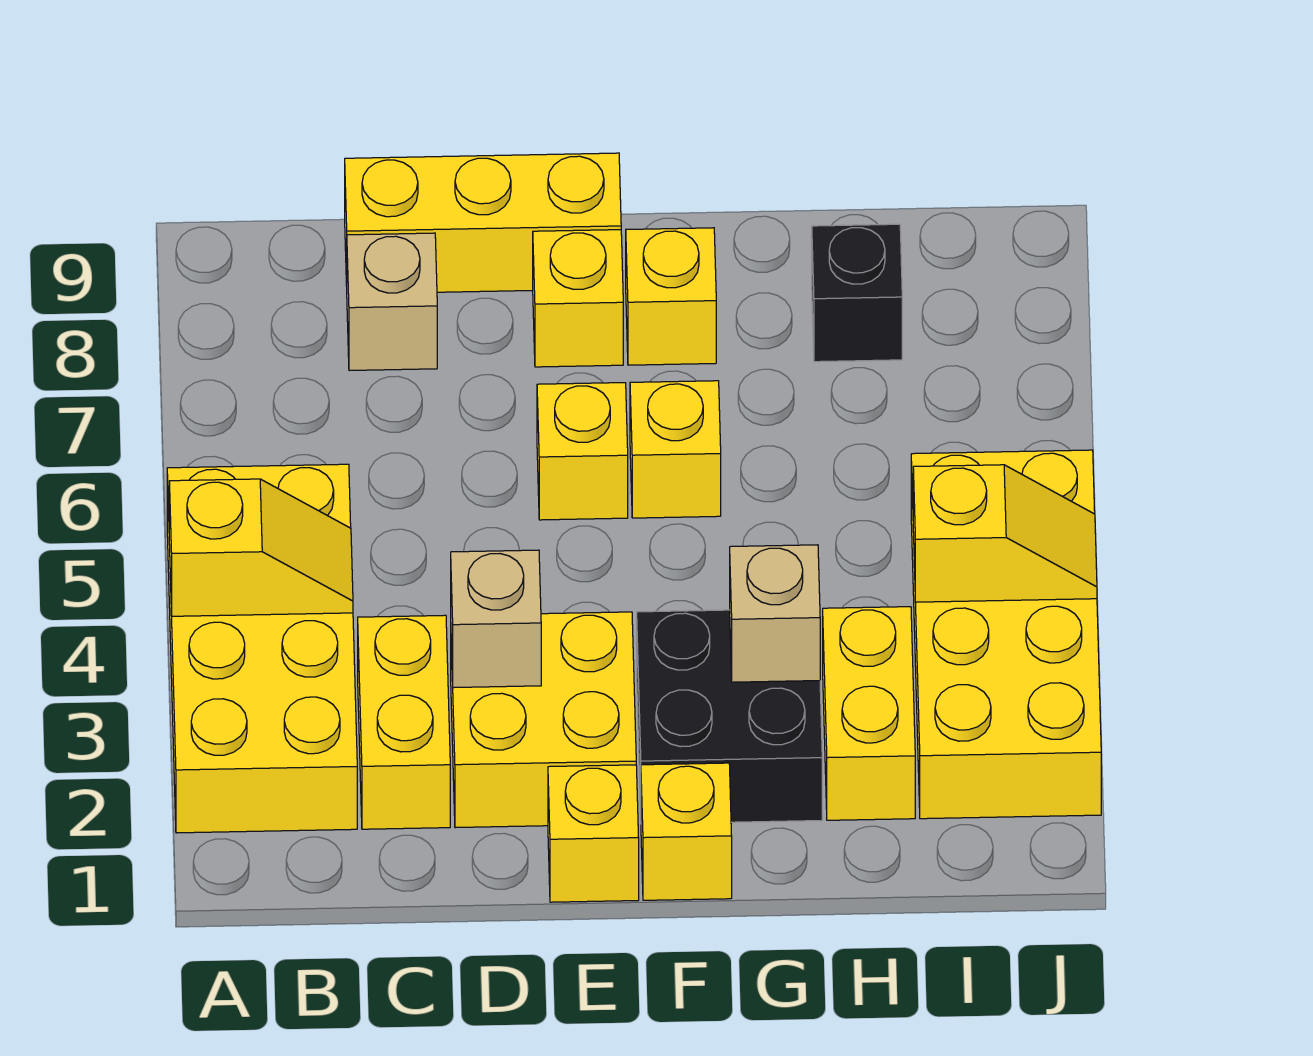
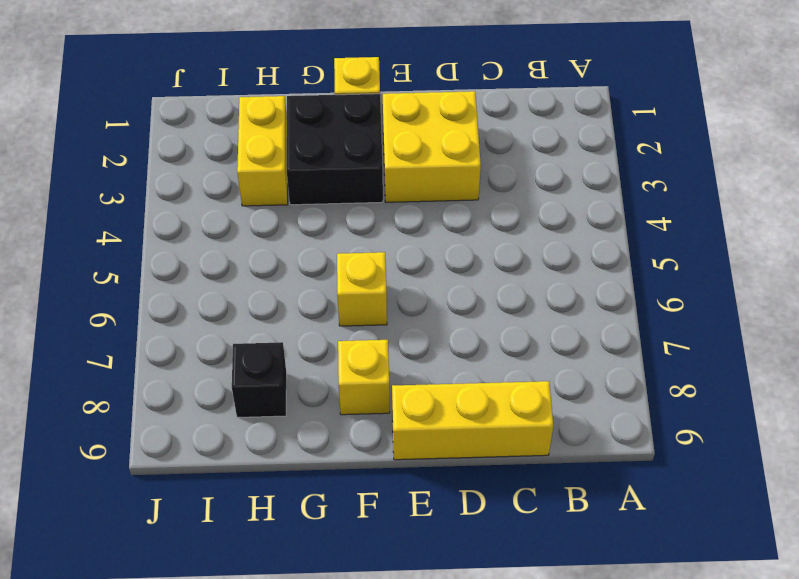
none -> yellow 2x4 brick [167,464,357,833]
none -> yellow 1x2 brick [358,615,450,829]
none -> tan 1x1 brick [347,233,437,371]

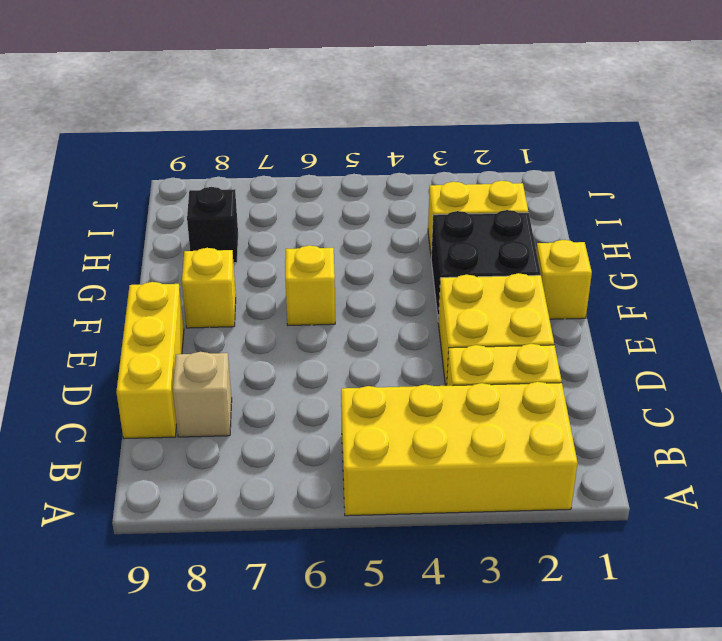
none -> yellow 1x1 brick [548,765,639,902]
none -> yellow 1x1 brick [537,383,628,520]
none -> yellow 1x1 brick [533,230,623,367]

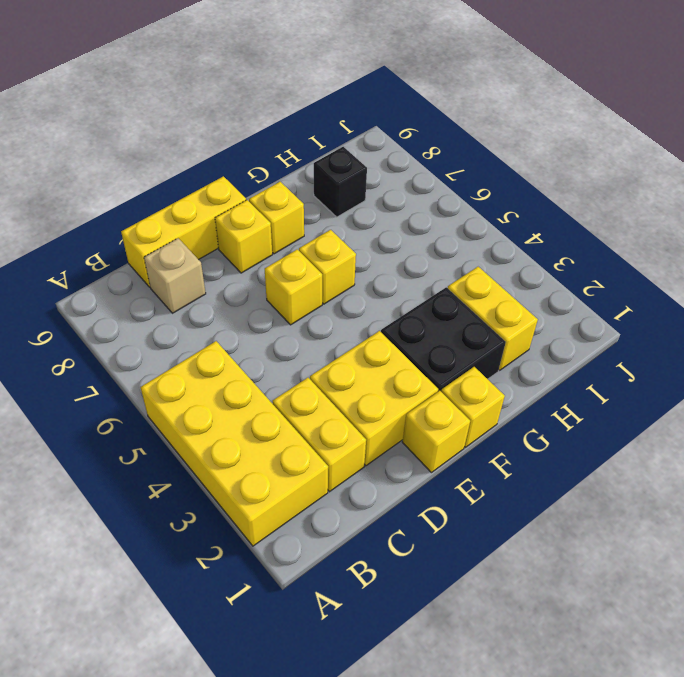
none -> yellow 2x4 brick [911,450,1101,819]
none -> yellow 1x2 slope [169,479,353,616]
none -> tan 1x1 brick [451,550,541,688]

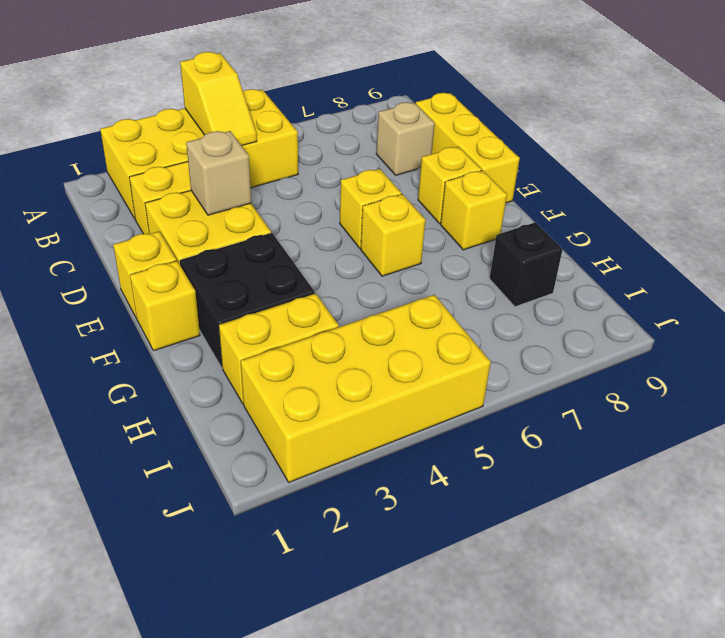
none -> tan 1x1 brick [730,545,820,682]
none -> yellow 1x2 slope [913,465,1097,602]

